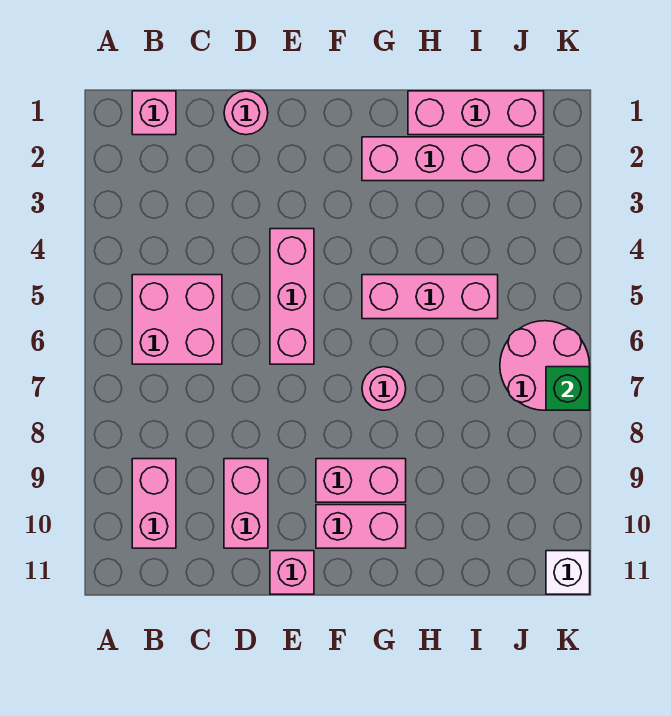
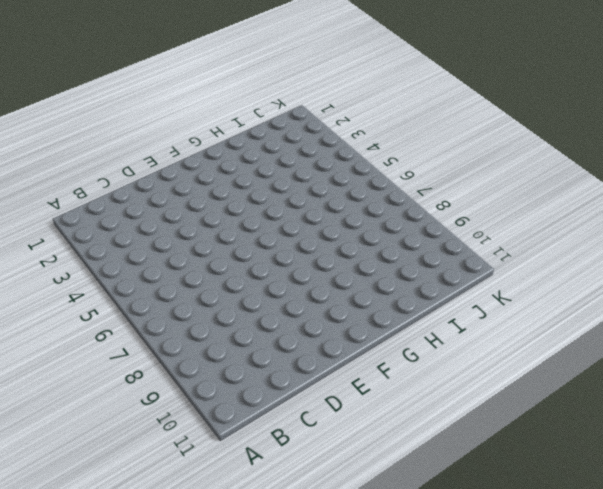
none -> pink 1x1 brick [132,91,176,135]
none -> pink 2x2 brick [132,275,222,364]
none -> pink 1x2 brick [132,459,176,548]

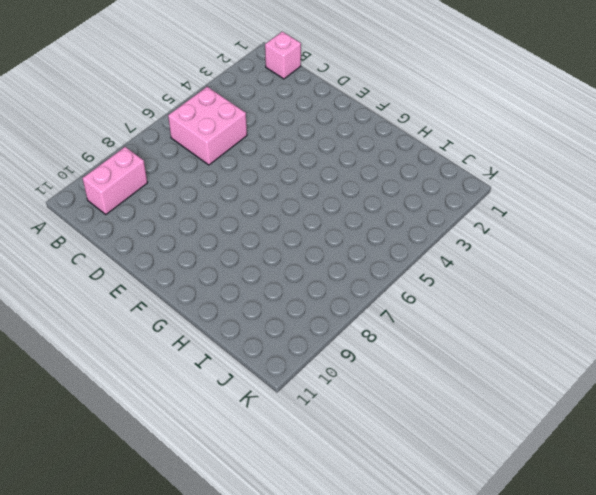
none -> pink 1x1 round brick [224,91,268,135]
none -> pink 1x2 brick [224,459,268,548]
none -> pink 1x3 brick [270,229,314,364]

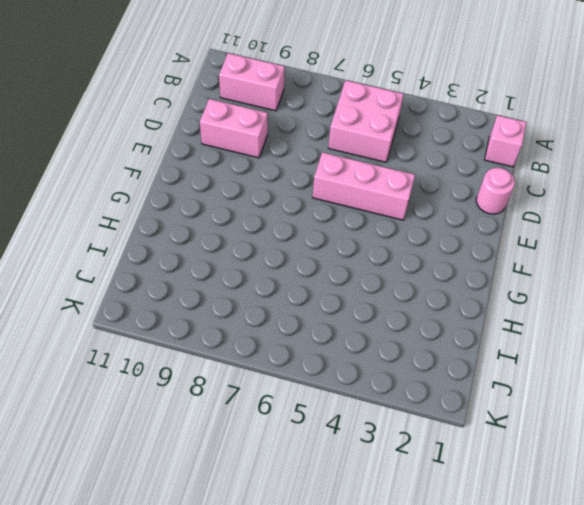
none -> pink 1x1 brick [270,551,314,594]
none -> pink 1x2 brick [316,459,406,502]
none -> pink 1x2 brick [316,505,406,548]

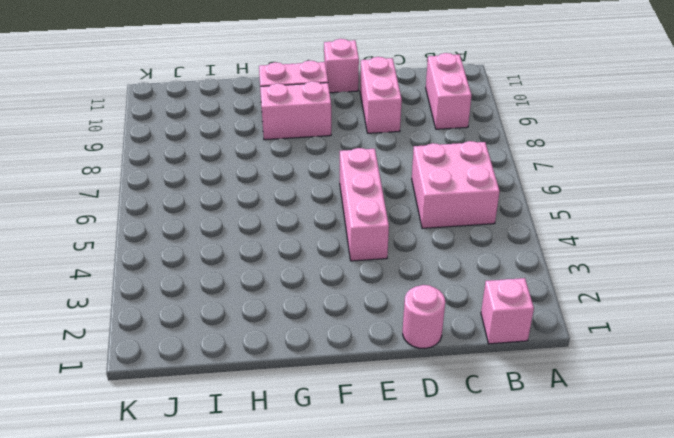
none -> pink 1x4 brick [362,137,544,181]
none -> pink 1x3 brick [362,275,498,319]
none -> pink 1x1 round brick [362,367,406,410]

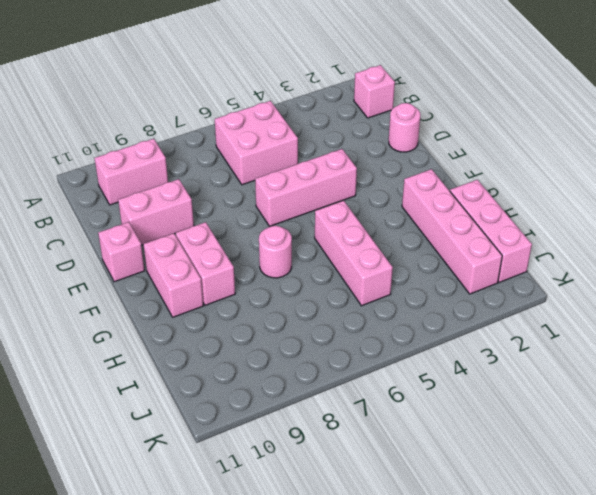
none -> pink 2x2 round brick [500,321,590,410]
none -> white 1x1 brick [546,551,590,594]
none -> green 1x1 brick [546,367,590,410]

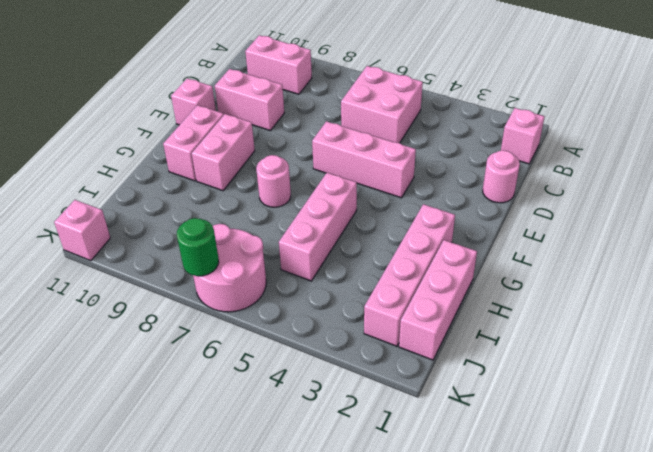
green 1x1 round brick [177,218,219,276] -> green 1x1 brick [546,367,590,410]
pink 1x1 brick [54,200,110,261] -> white 1x1 brick [546,551,590,594]

